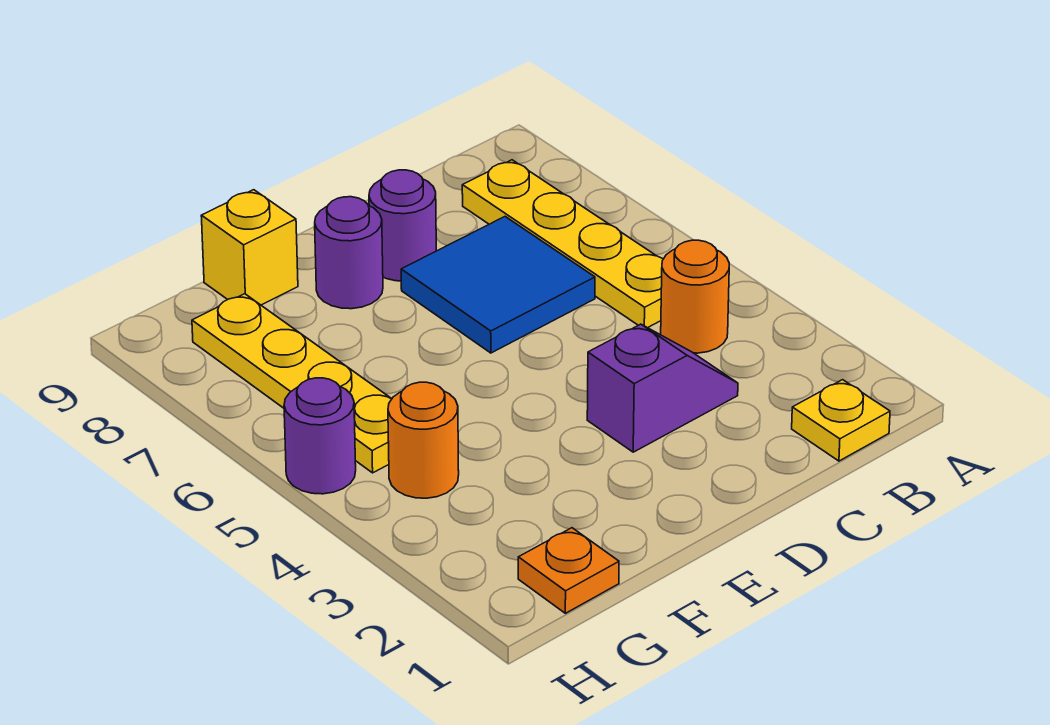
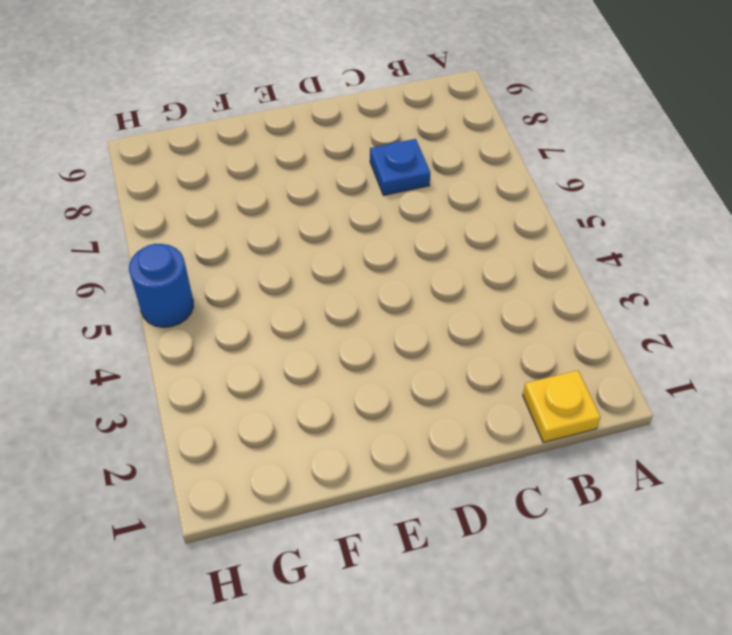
blue 1x1 plate [370,139,430,196] -> blue 2x2 tile [401,217,595,353]
blue 1x1 round brick [129,244,193,327] -> purple 1x1 round brick [284,378,356,494]
none -> orange 1x1 round brick [661,240,729,353]
none -> yellow 1x4 plate [462,160,663,328]
none -> purple 1x2 slope [587,324,738,452]

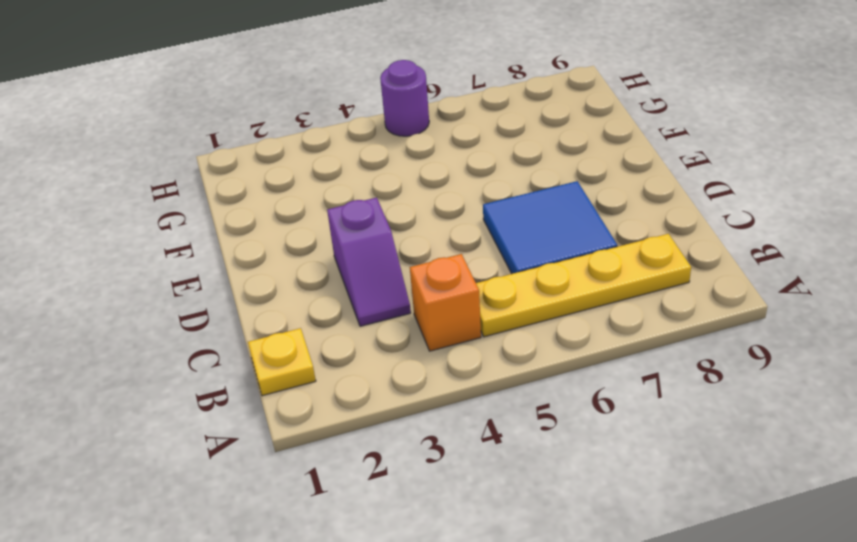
orange 1x1 brick [410,254,481,351] -> orange 1x1 round brick [661,240,729,353]
none -> purple 1x1 round brick [369,170,436,281]
none -> purple 1x1 round brick [315,197,383,309]
none -> yellow 1x1 brick [201,190,298,305]

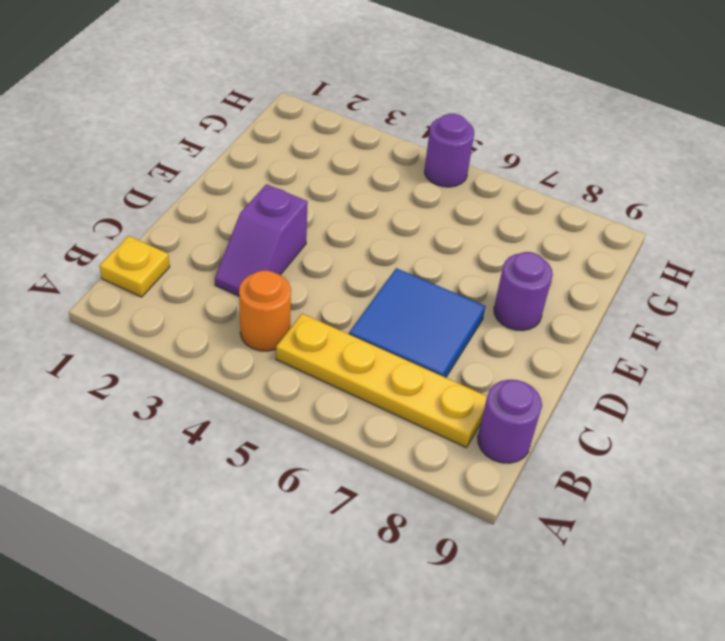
purple 1x1 round brick [478,380,542,463] -> purple 1x1 round brick moved to [369,170,436,281]
none -> yellow 1x1 brick [201,190,298,305]
none -> orange 1x1 plate [518,528,619,613]
none -> orange 1x1 round brick [388,382,459,498]

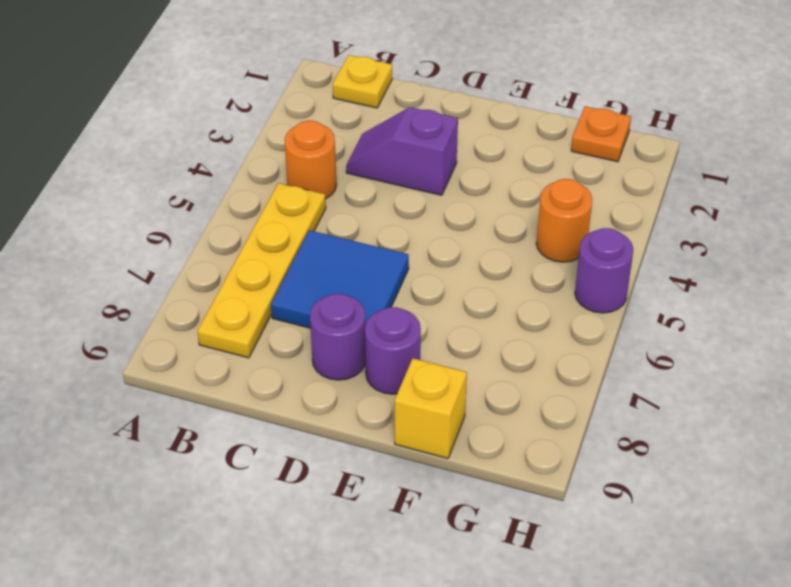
none -> yellow 1x4 plate [192,294,392,473]

